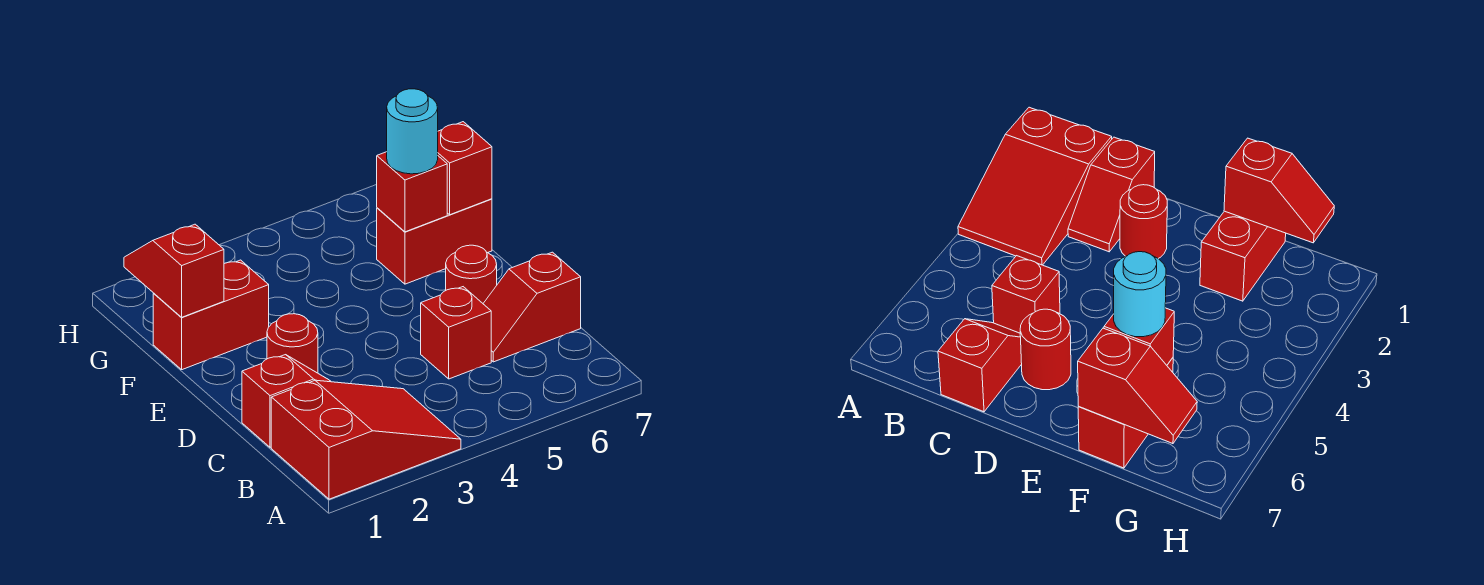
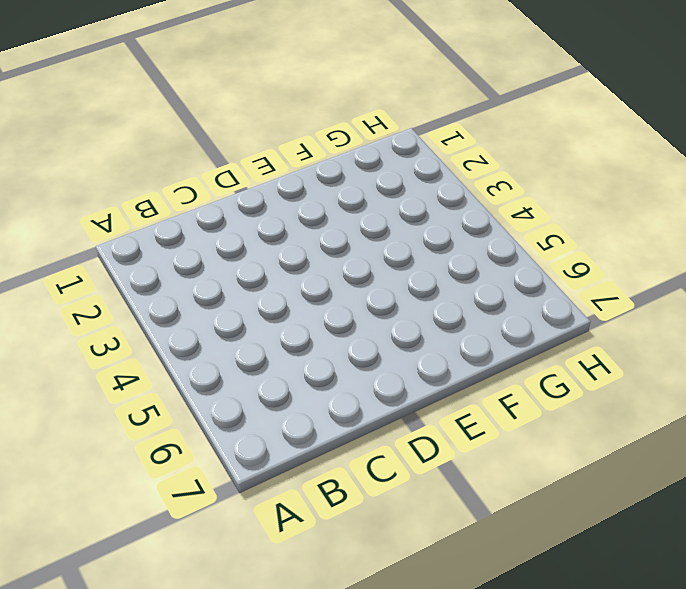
none -> red 2x3 slope [271,380,461,499]
none -> red 1x2 slope [242,355,331,447]
none -> red 1x1 brick [421,287,491,379]

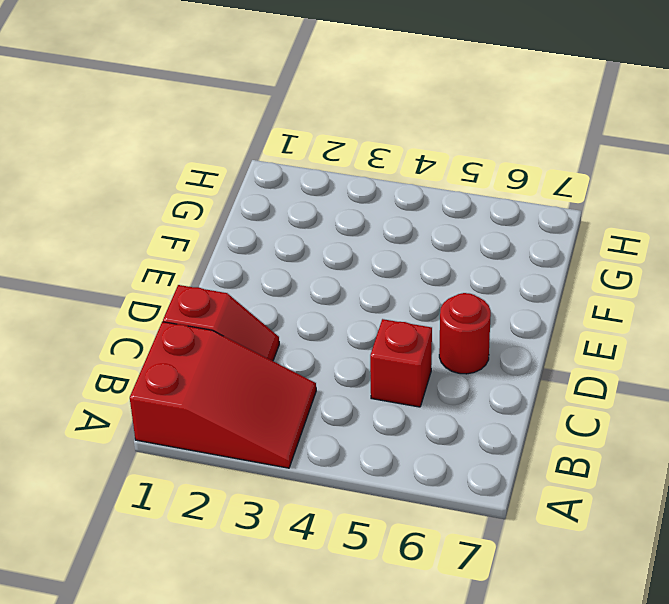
none -> red 1x2 slope [483,252,581,362]
none -> red 1x1 round brick [267,314,318,373]
none -> red 1x2 brick [153,260,269,370]

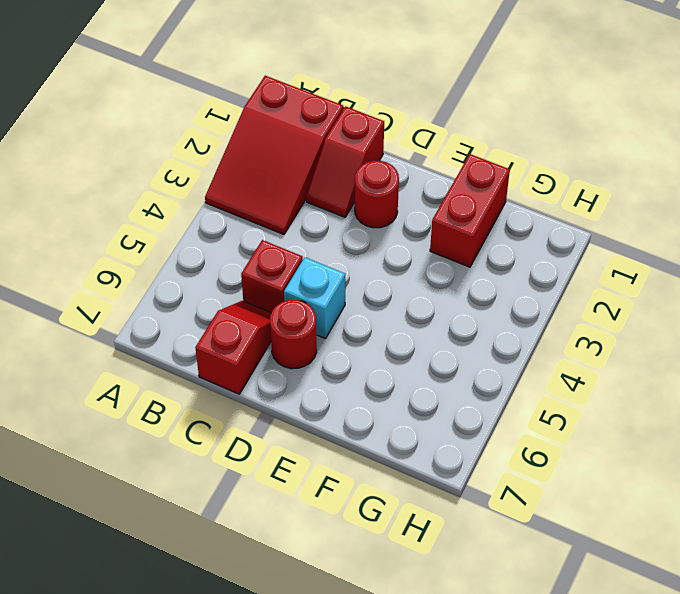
cyan 1x1 brick [284,257,346,339] -> none
none -> red 1x2 brick [377,199,492,284]
none -> red 1x2 slope [124,224,224,317]
none -> red 1x1 brick [377,152,447,232]

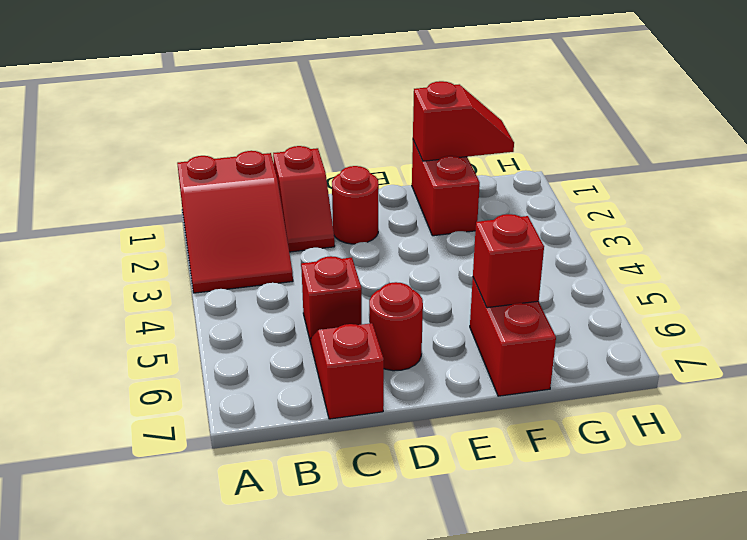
none -> red 1x2 slope [438,122,492,215]
none -> cyan 1x1 round brick [387,89,438,174]

